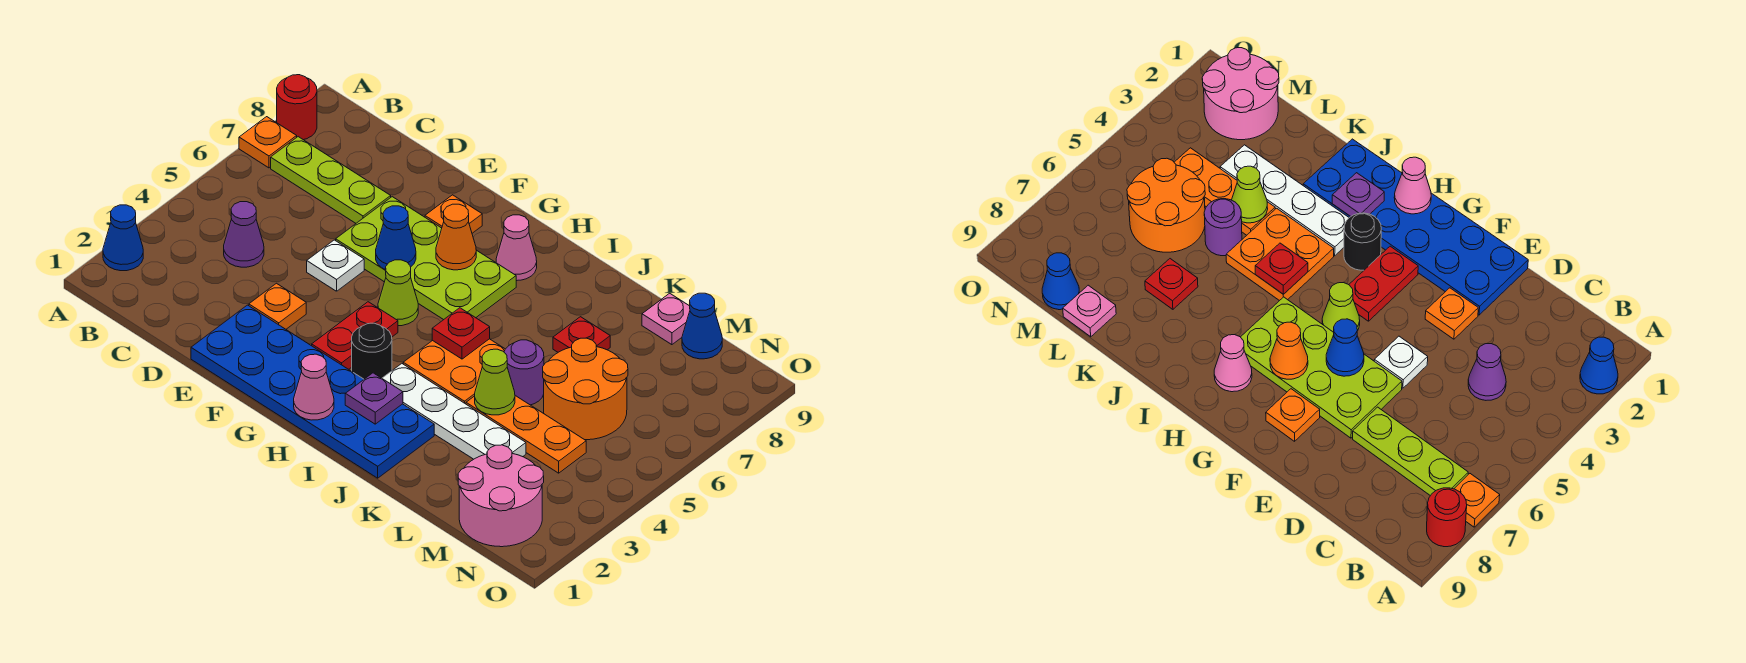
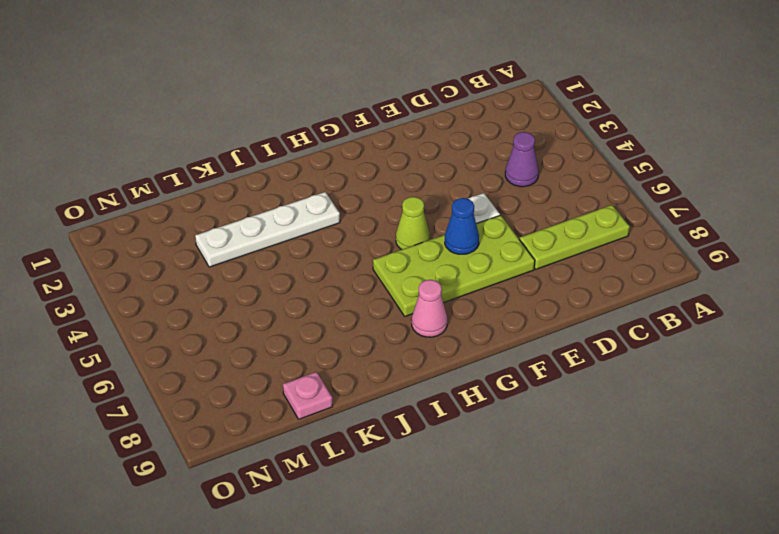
none -> blue 1x1 cone [103,205,143,271]
none -> orange 1x1 plate [239,117,297,168]
none -> red 1x1 round brick [277,75,317,140]

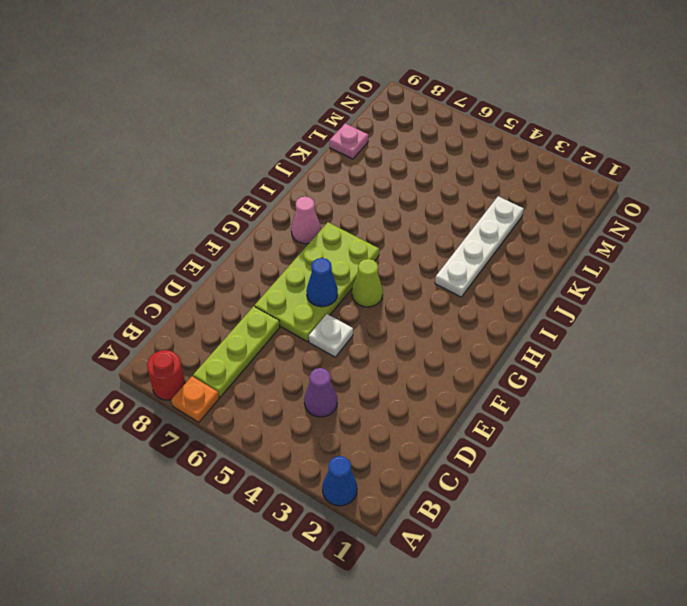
none -> blue 2x6 plate [191,305,434,478]
none -> orange 1x1 plate [249,283,306,329]
none -> orange 1x1 plate [425,195,482,233]

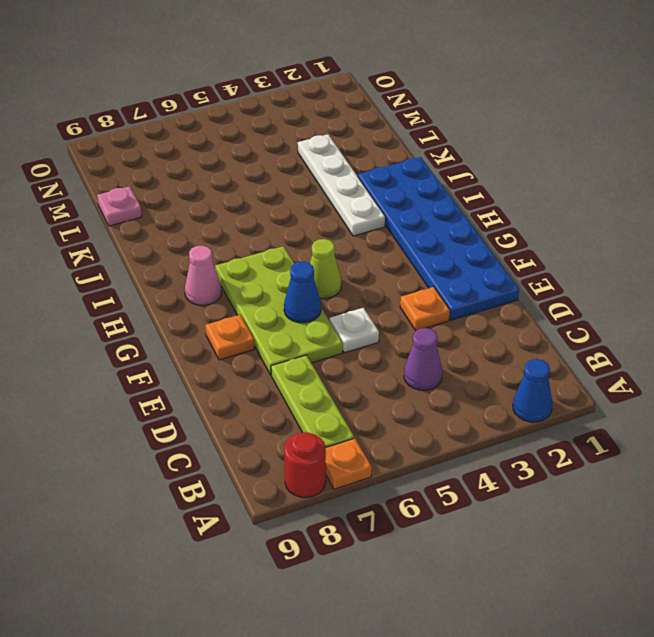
none -> red 1x2 plate [312,302,398,369]
none -> black 1x1 round brick [352,323,392,379]
none -> orange 2x2 plate [403,339,505,404]

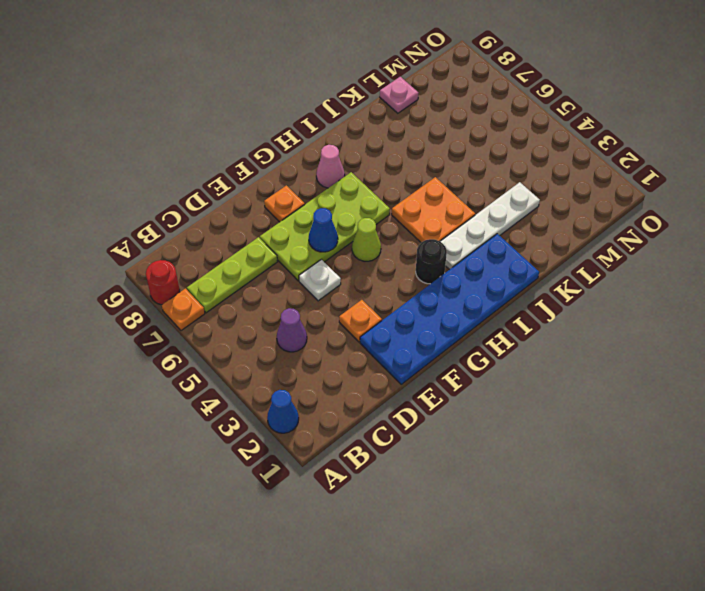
none -> red 1x2 plate [312,302,398,369]
none -> orange 1x3 plate [466,396,586,473]
none -> purple 1x1 round brick [504,340,544,405]

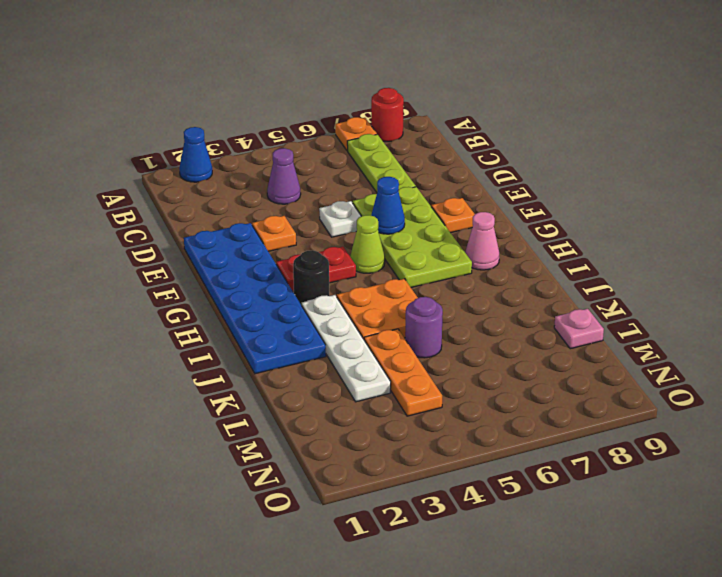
none -> red 1x1 plate [553,317,610,352]
none -> orange 2x2 round brick [543,338,628,440]
none -> pink 2x2 round brick [458,445,544,547]

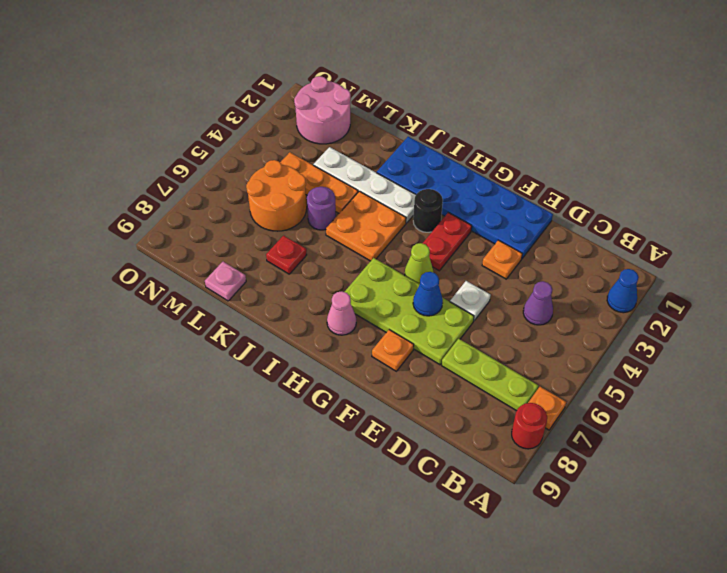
none -> blue 1x1 cone [682,293,722,359]
none -> orange 1x1 cone [436,204,476,270]
none -> pink 1x1 cone [294,354,334,420]

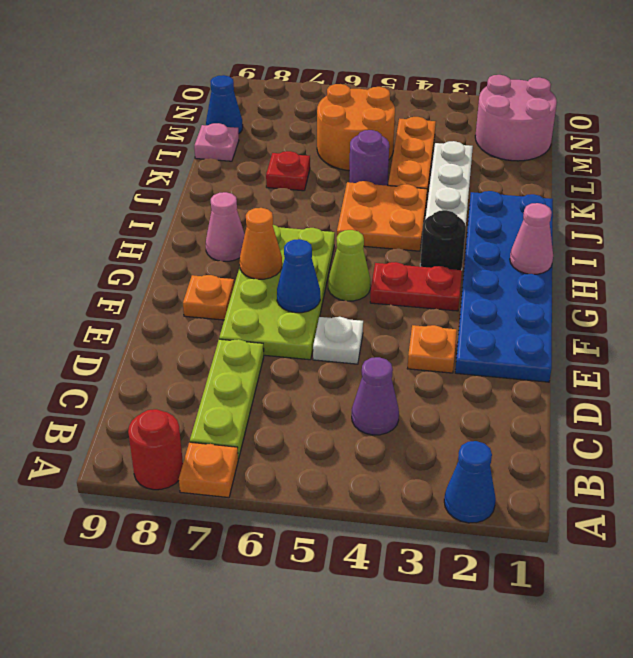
none -> purple 1x1 plate [345,373,403,424]
none -> red 1x1 plate [432,308,490,359]
none -> lime 1x1 cone [475,349,515,415]

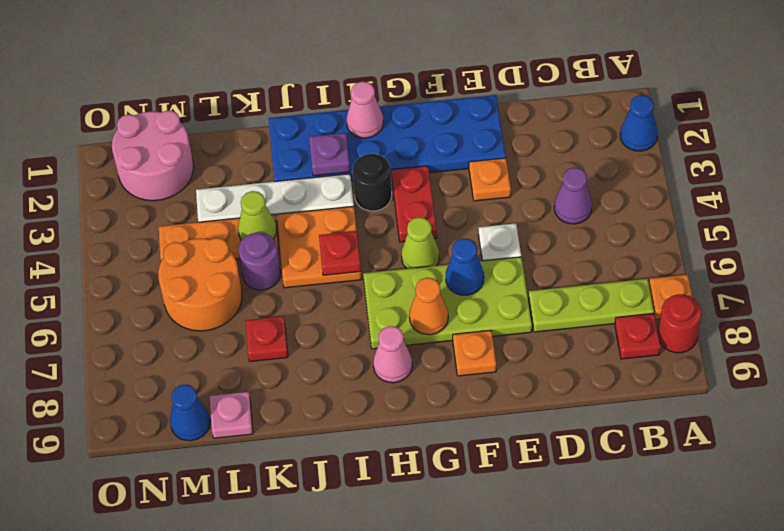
red 1x1 plate [615,314,661,359] -> none

